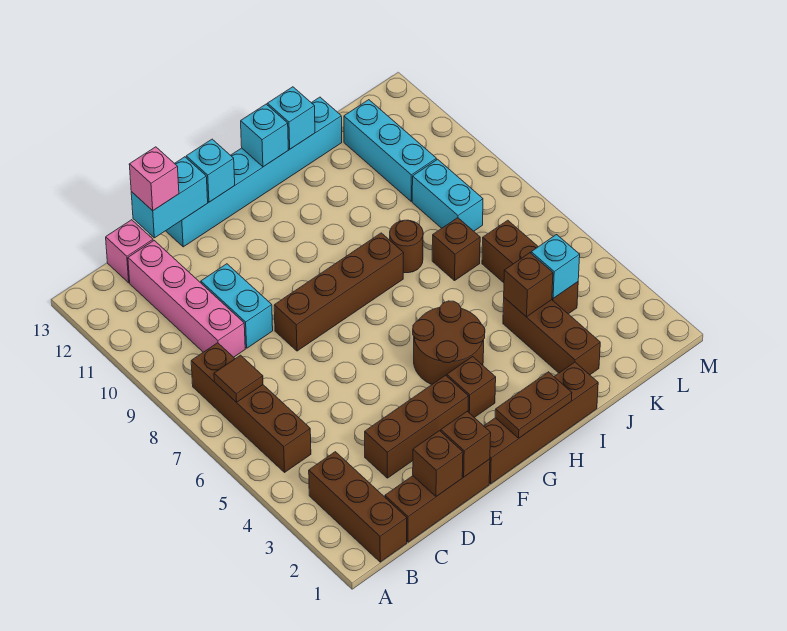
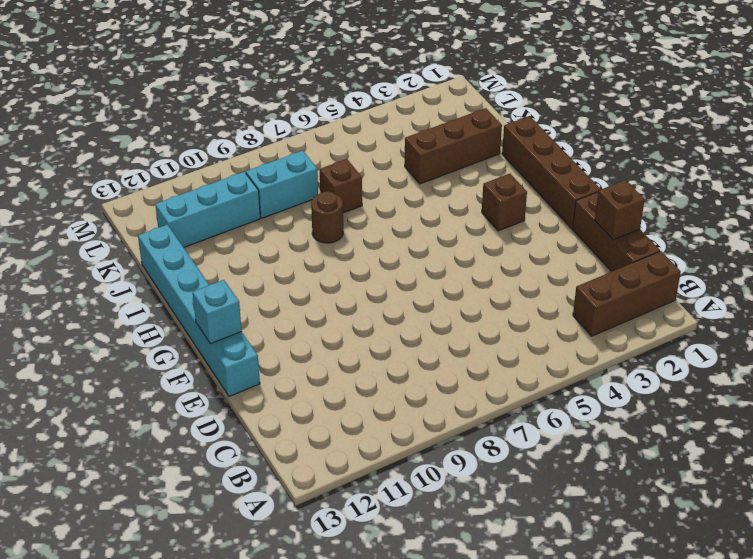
none -> brown 1x4 brick [191,343,311,472]
none -> pink 1x4 brick [128,241,245,357]
none -> pink 1x1 brick [106,220,153,283]

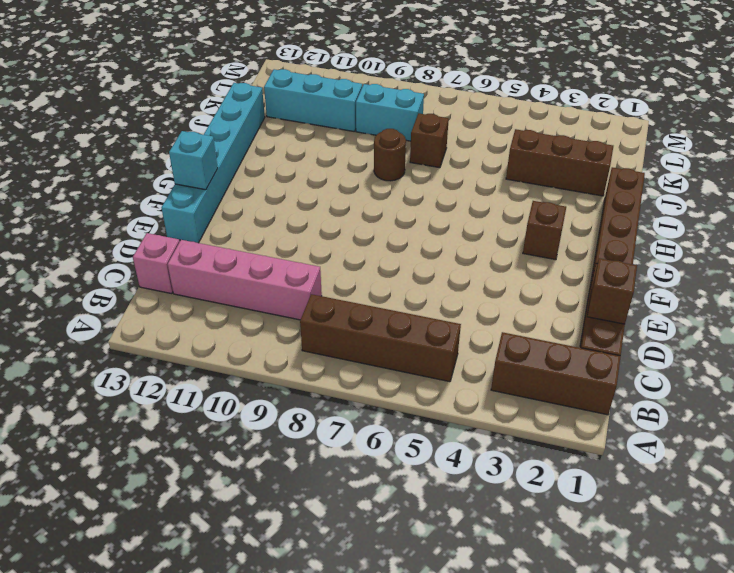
none -> brown 1x3 brick [365,375,468,478]
none -> cyan 1x2 brick [201,264,273,348]
none -> brown 1x4 brick [274,233,404,351]

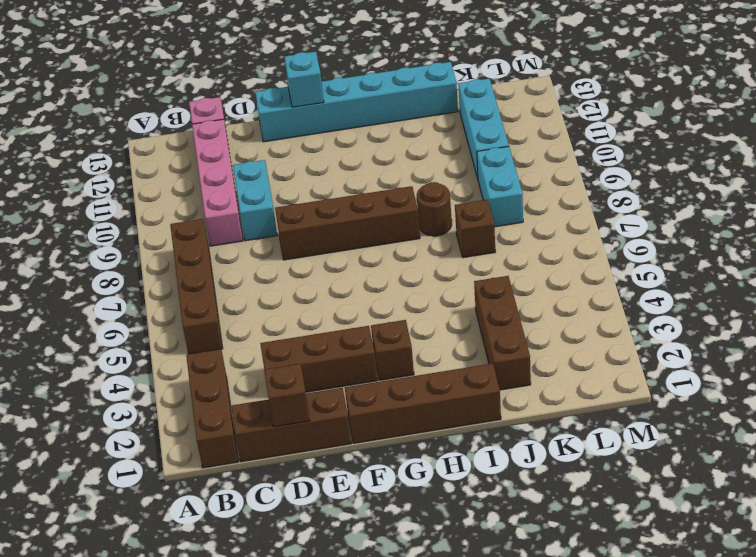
none -> brown 2x2 round brick [413,301,485,384]
none -> brown 1x3 brick [482,220,578,314]
none -> brown 1x1 tile [214,355,263,402]

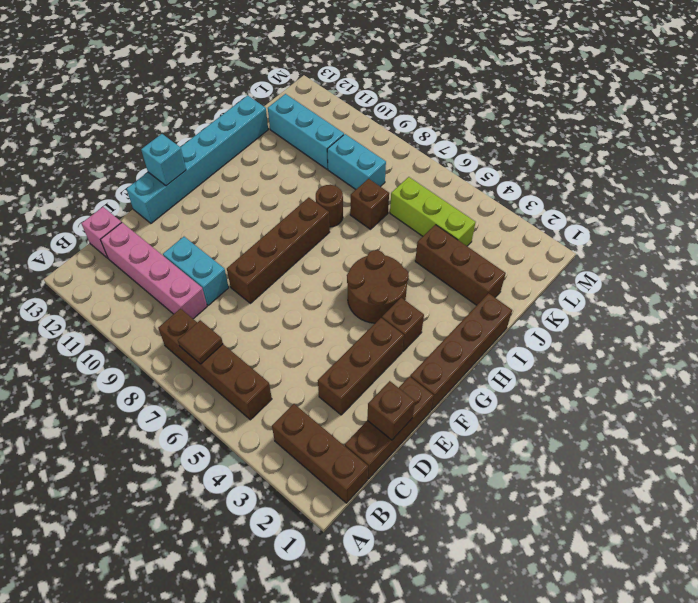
lime 1x3 brick [390,177,476,246] -> brown 1x3 brick [482,220,578,314]
none -> cyan 1x2 brick [131,157,208,238]
none -> brown 1x1 brick [441,411,491,477]
none -> brown 1x2 plate [495,372,572,438]

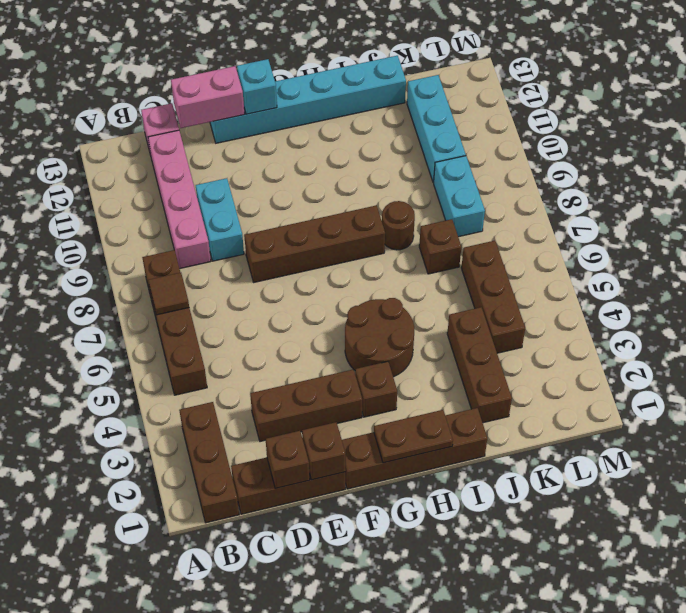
pink 1x2 brick [171,66,245,128] -> cyan 1x2 brick [131,157,208,238]
none -> cyan 1x1 brick [241,104,288,167]
none -> cyan 1x1 brick [267,87,315,149]
none -> brown 1x1 brick [504,253,553,317]

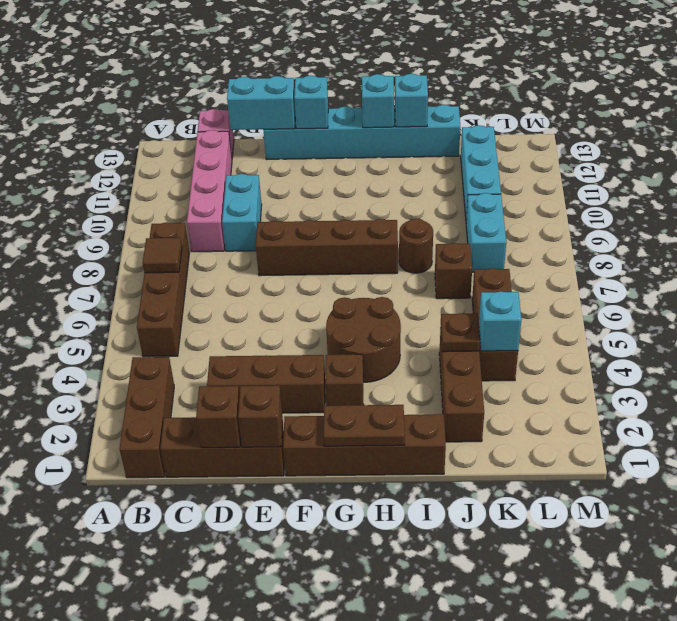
brown 1x1 plate [441,313,480,352] -> brown 1x1 brick [504,253,553,317]
none -> pink 1x1 brick [129,147,179,211]

